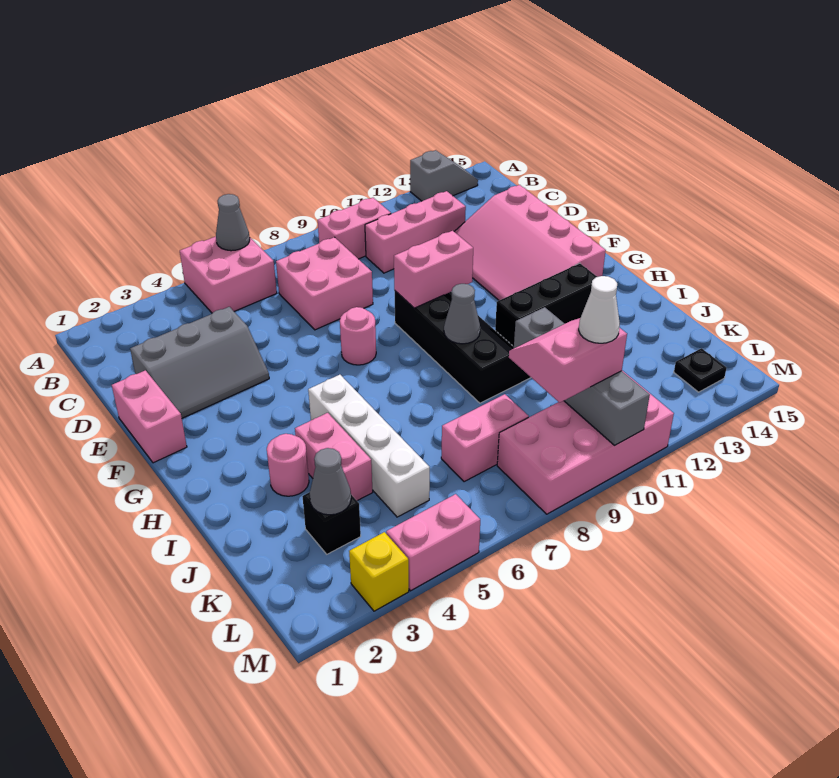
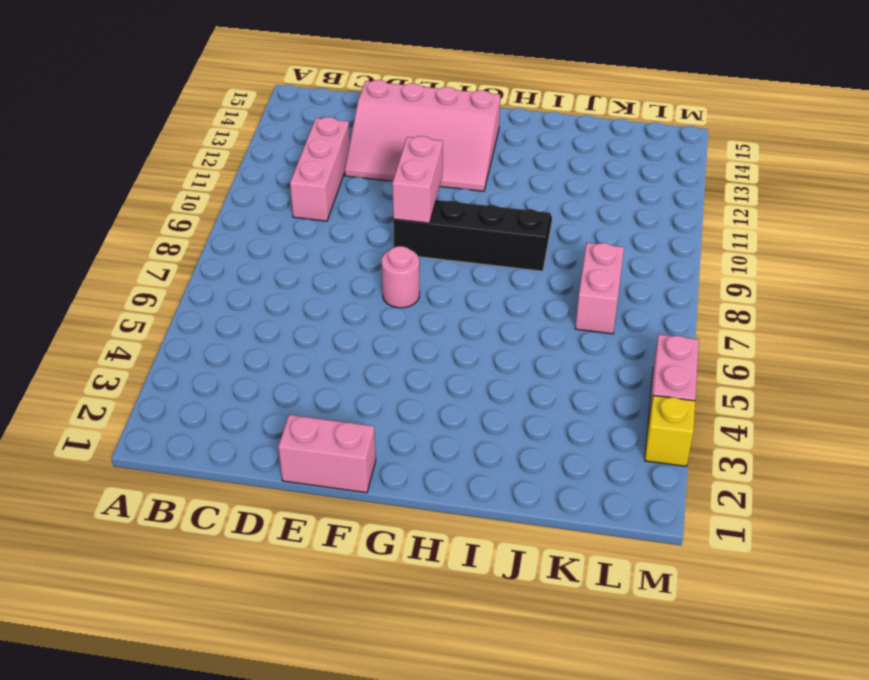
none -> pink 2x2 brick [180,236,277,313]
none -> grey 1x2 slope [410,150,478,201]
none -> pink 1x2 brick [318,198,391,259]

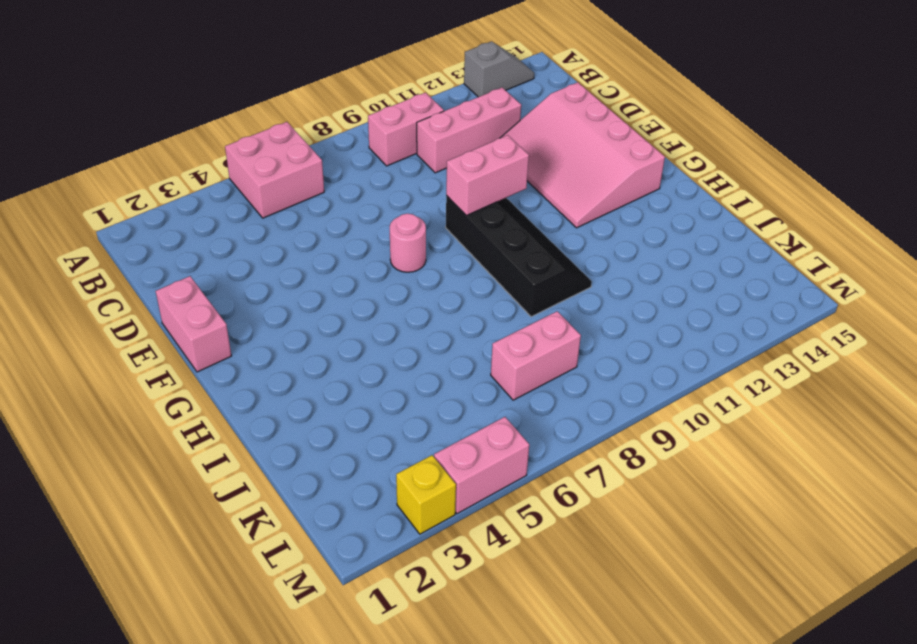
none -> pink 2x2 brick [276,237,373,330]
none -> grey 2x3 slope [130,307,269,418]
none -> white 1x4 brick [308,375,430,517]

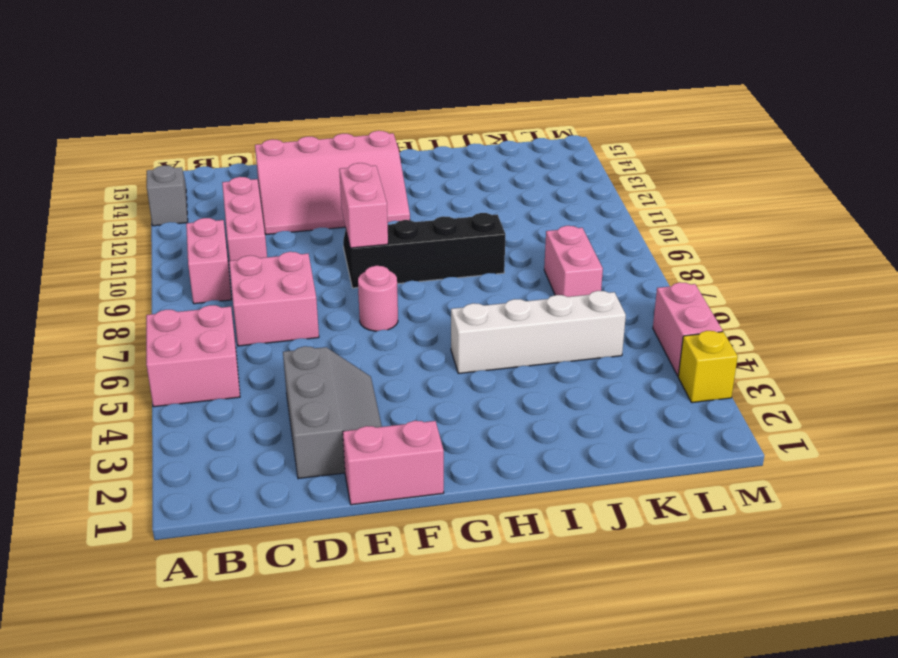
none -> black 1x3 brick [495,263,597,347]
none -> pink 1x1 round brick [267,434,309,496]
none -> pink 1x2 brick [295,413,373,501]

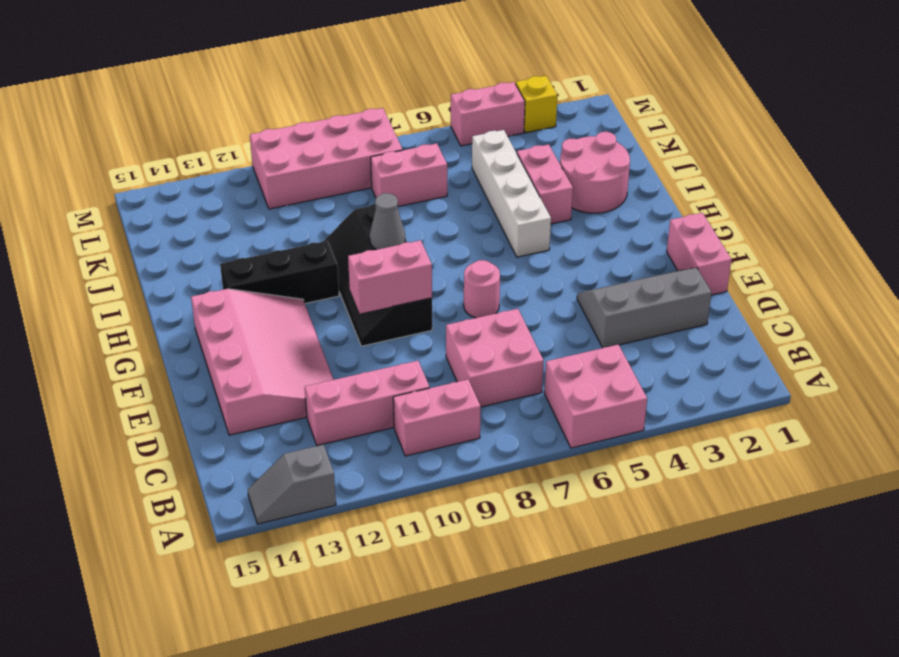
pink 2x2 round brick [560,132,630,213] -> pink 1x1 round brick [267,434,309,496]
none -> black 1x1 brick [302,492,361,554]
none -> black 1x1 plate [674,348,727,392]
none -> grey 1x1 cone [216,194,250,251]

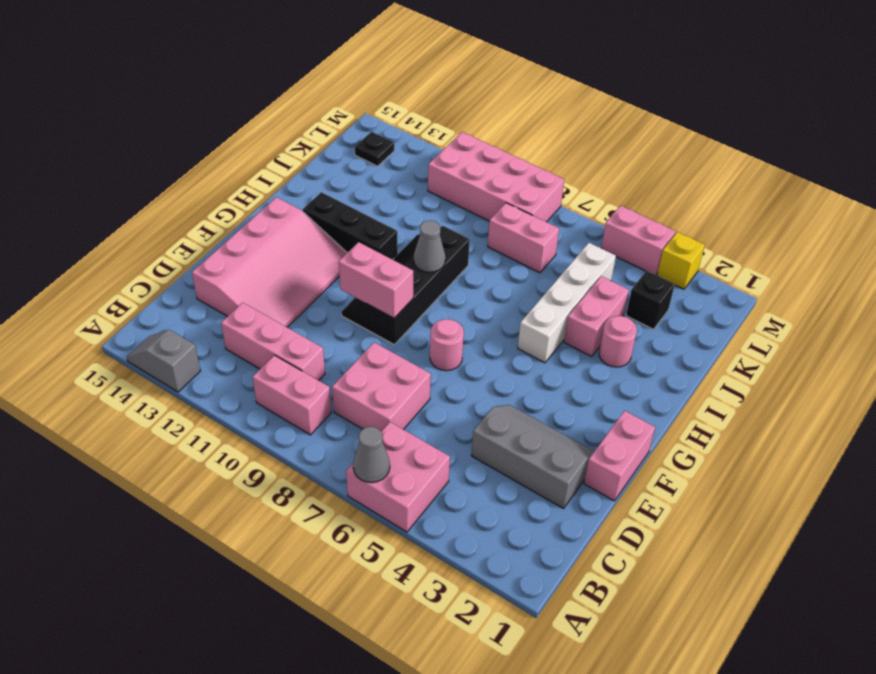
none -> grey 1x4 brick [514,307,650,445]
none -> grey 1x1 cone [310,448,351,515]
none -> pink 2x2 slope [509,318,627,403]

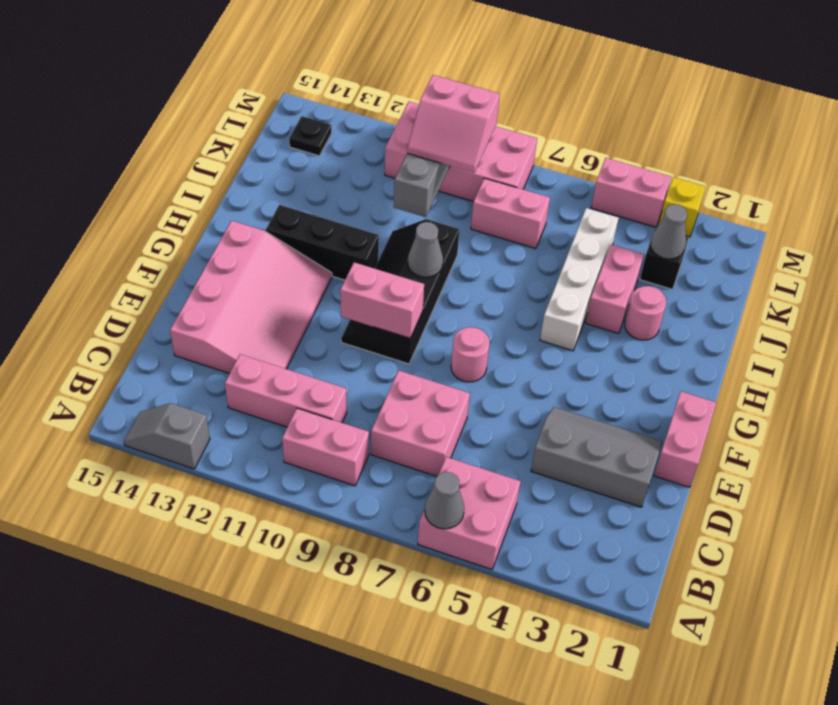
none -> white 1x1 cone [579,276,620,343]

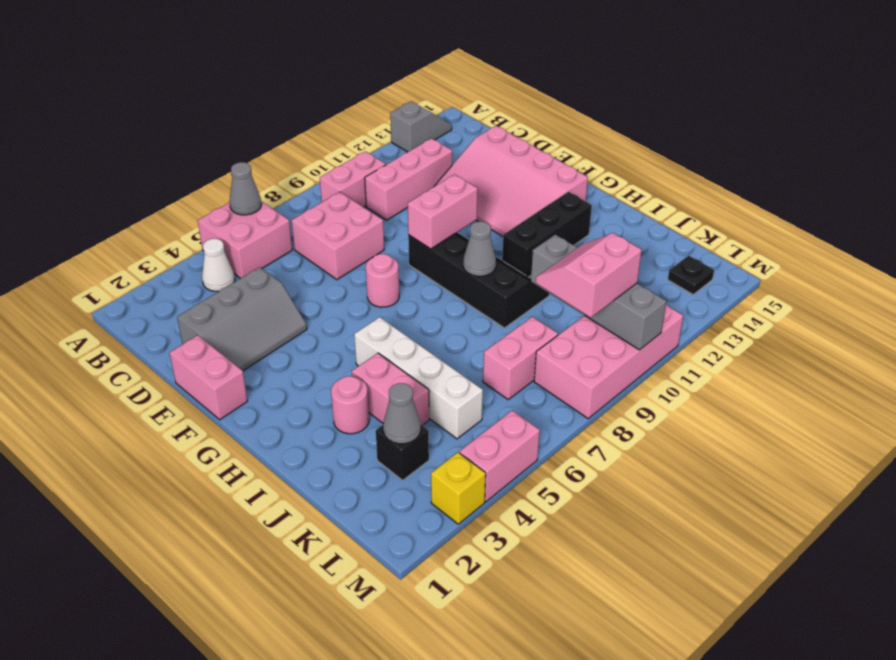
white 1x1 cone [202,239,235,291] -> white 1x1 cone moved to [579,276,620,343]

